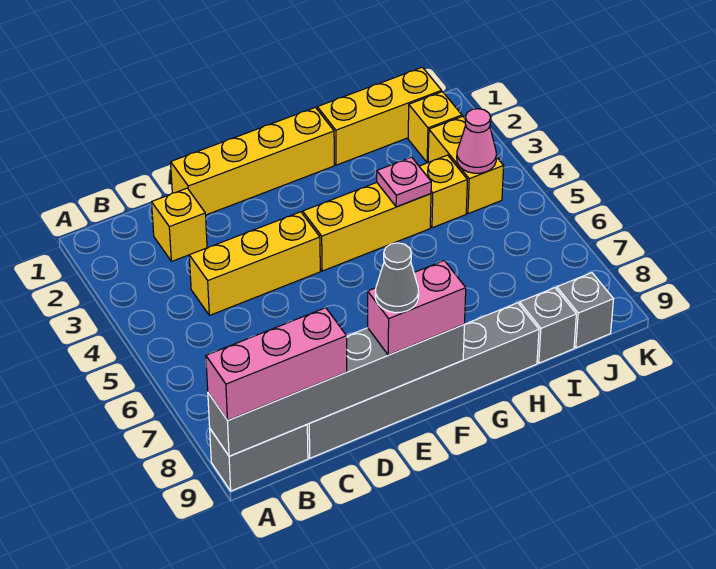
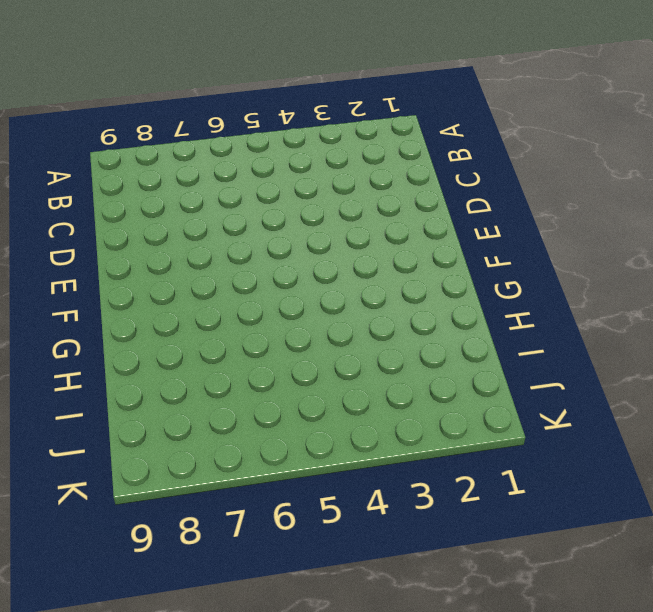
none -> grey 1x2 brick [210,425,308,491]
none -> yellow 1x1 brick [152,188,207,262]
none -> yellow 1x3 brick [189,212,320,315]

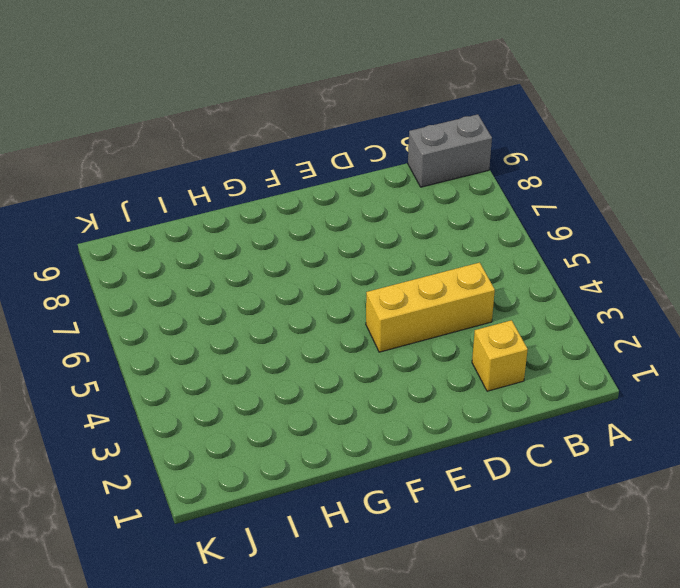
none -> grey 1x6 brick [307,303,539,458]
none -> yellow 1x4 brick [171,107,334,215]
none -> yellow 1x3 brick [302,183,431,271]

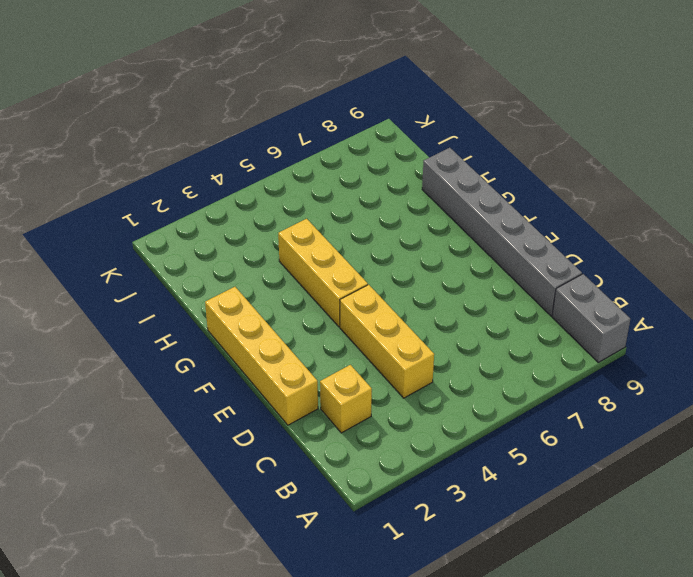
none -> yellow 1x3 brick [317,67,442,165]
none -> yellow 1x1 brick [419,155,467,228]
none -> grey 1x1 brick [519,288,576,363]

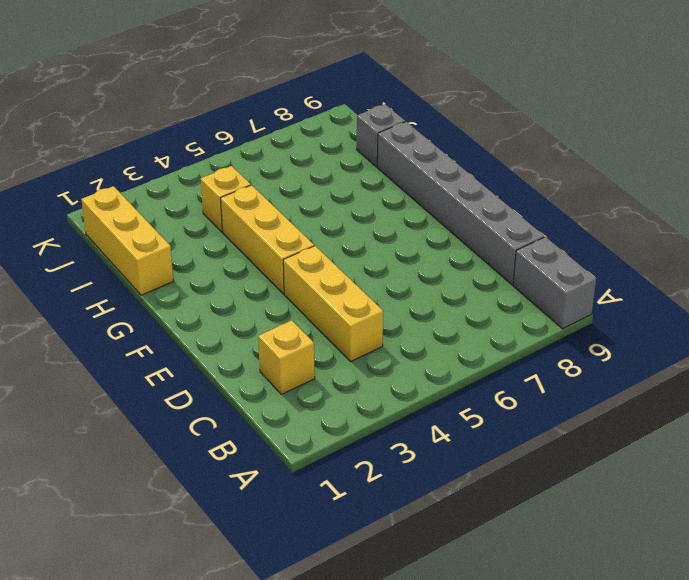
none -> yellow 1x4 brick [171,107,334,215]
none -> yellow 1x1 brick [408,92,462,163]
none -> yellow 1x2 brick [428,116,504,214]

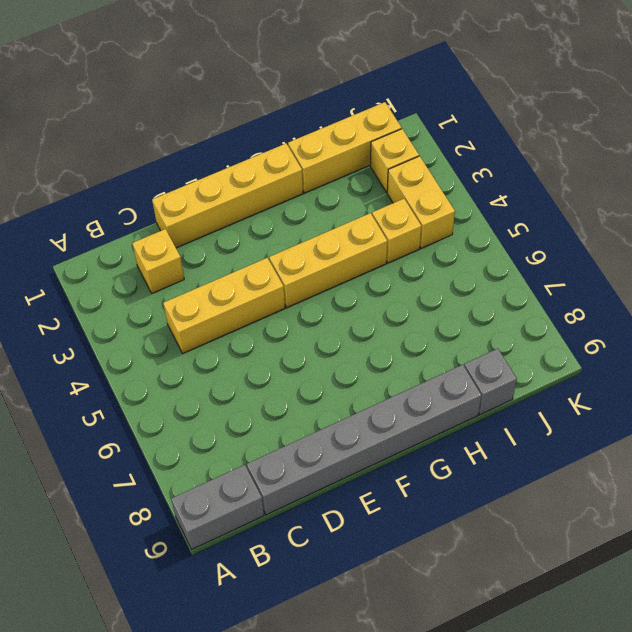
none -> grey 1x1 brick [557,273,614,348]
none -> grey 1x6 brick [208,325,464,456]
none -> pink 1x1 plate [377,157,431,207]

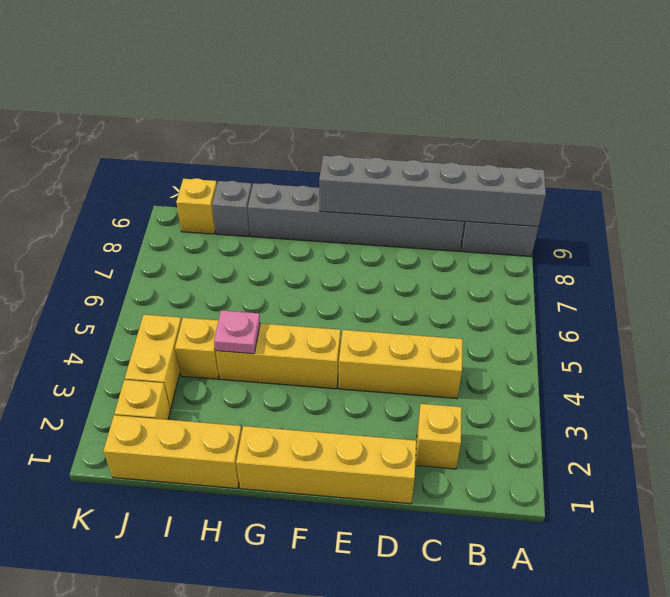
yellow 1x1 brick [176,178,217,234] -> grey 1x1 brick [557,273,614,348]
none -> pink 1x1 cone [457,109,496,173]
none -> pink 1x3 brick [206,308,347,420]
none -> pink 1x2 brick [368,261,466,355]

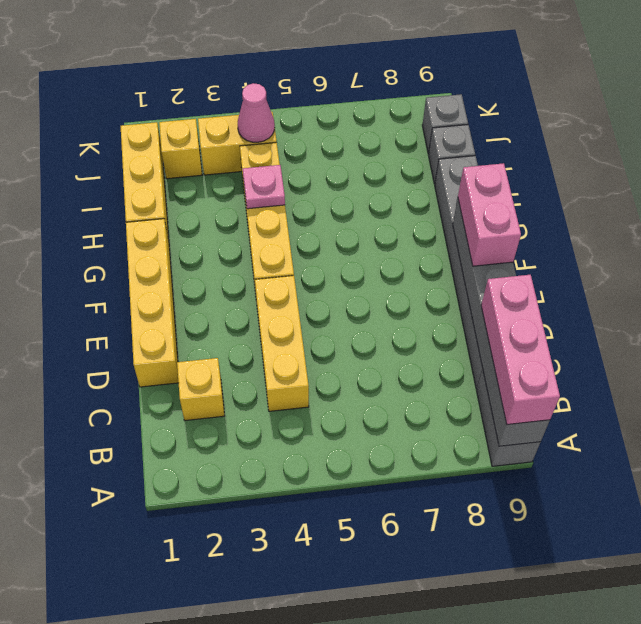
none -> grey 1x1 cone [376,243,419,313]

